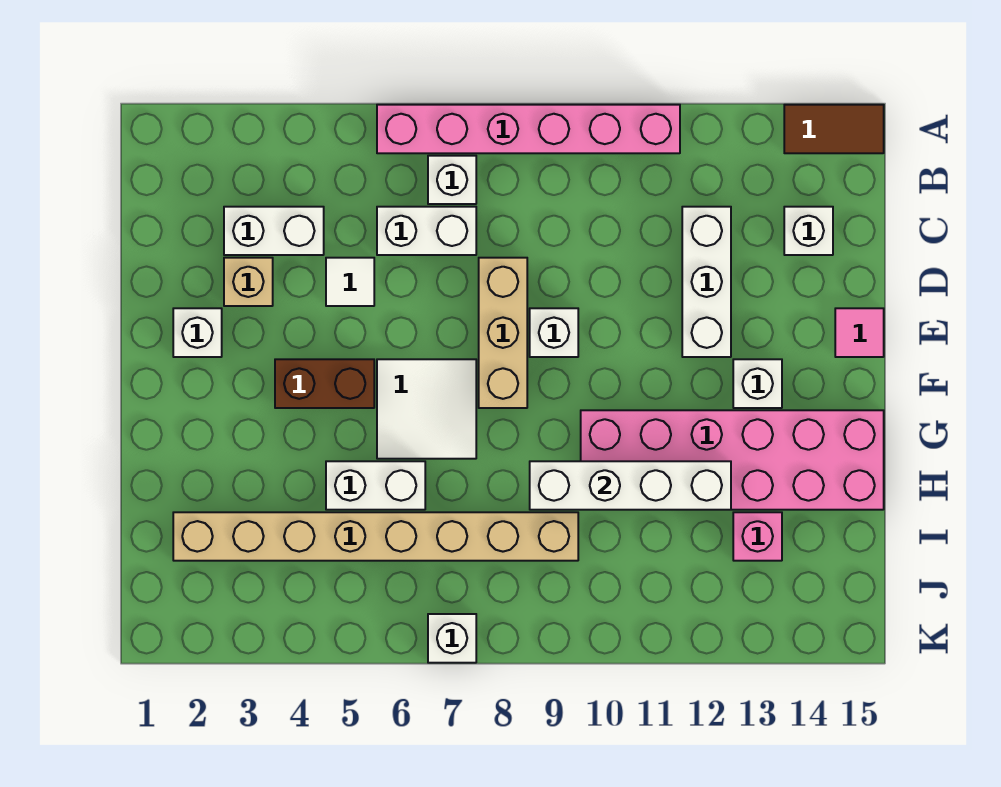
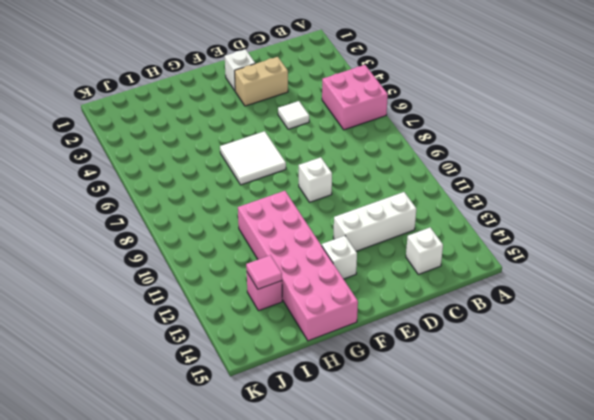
pink 2x2 brick [322,65,388,130] -> pink 1x6 brick [377,105,680,153]
tan 1x2 brick [235,57,288,106] -> tan 1x1 brick [224,258,273,306]
pink 1x1 tile [246,255,282,289] -> pink 1x1 tile moved to [835,308,884,357]
none -> brown 1x2 tile [784,105,884,153]
none -> white 1x1 brick [428,156,476,204]
none -> white 1x2 brick [224,207,324,255]

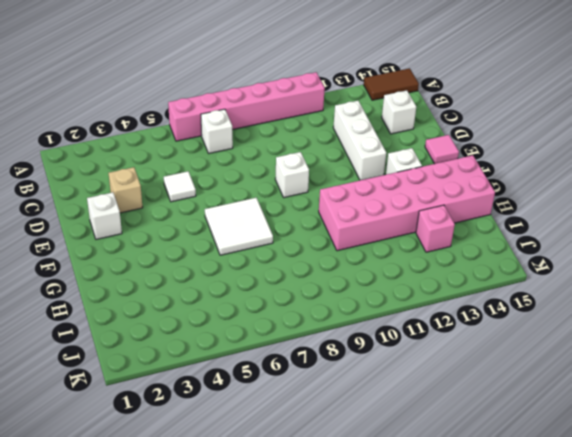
none -> white 1x2 brick [224,207,324,255]
none -> white 1x2 brick [377,207,476,255]
none -> tan 1x3 brick [479,258,527,408]

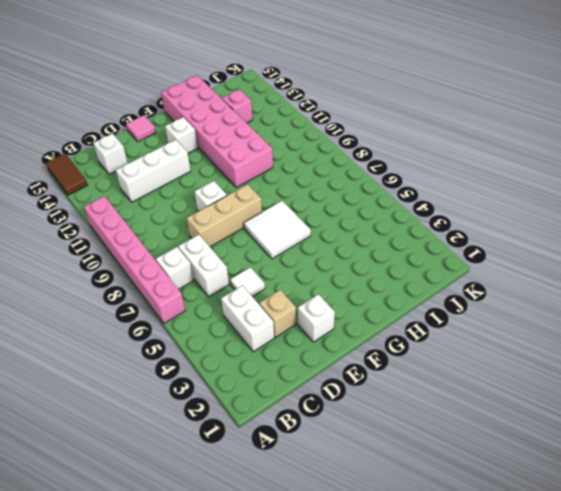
none -> brown 1x2 brick [275,359,374,408]
none -> white 1x2 brick [326,461,425,510]
none -> tan 1x8 brick [173,512,578,561]

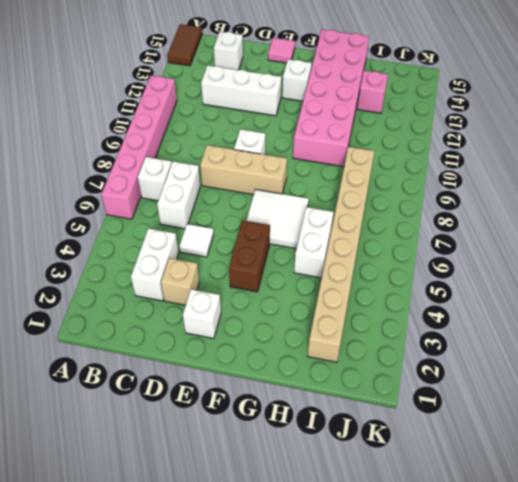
none -> white 1x1 brick [428,614,476,663]
none -> white 1x4 brick [530,461,731,510]

